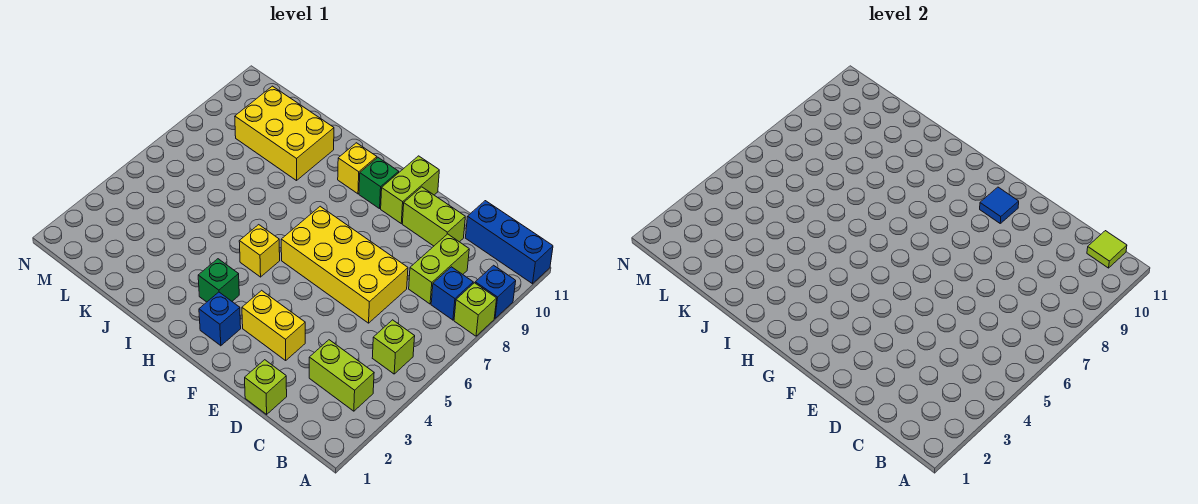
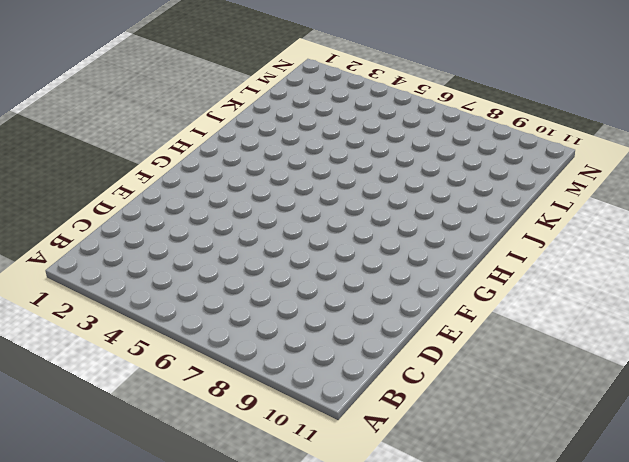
none -> lime 1x1 brick [454,283,497,336]
none -> blue 1x1 brick [475,265,516,318]
none -> blue 1x3 brick [466,201,553,284]

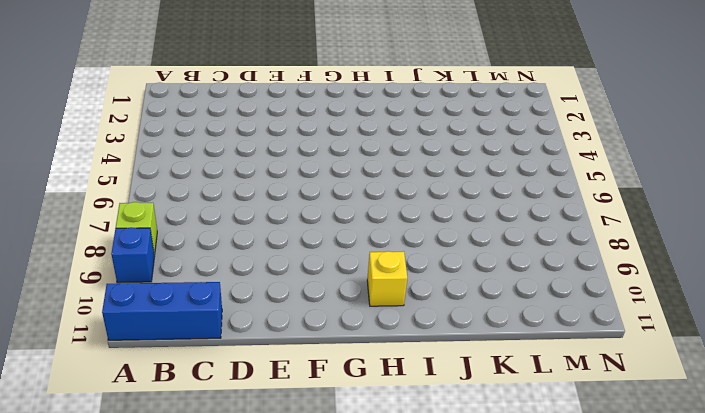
none -> lime 1x2 brick [309,340,374,411]
none -> lime 1x1 brick [372,320,415,374]
none -> blue 1x1 brick [431,267,473,320]

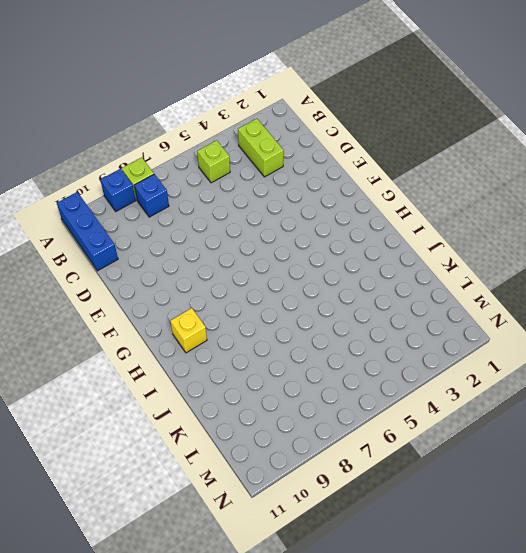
none -> lime 1x2 brick [409,234,469,304]
none -> lime 1x1 brick [245,360,287,414]
none -> yellow 2x4 brick [281,206,408,323]

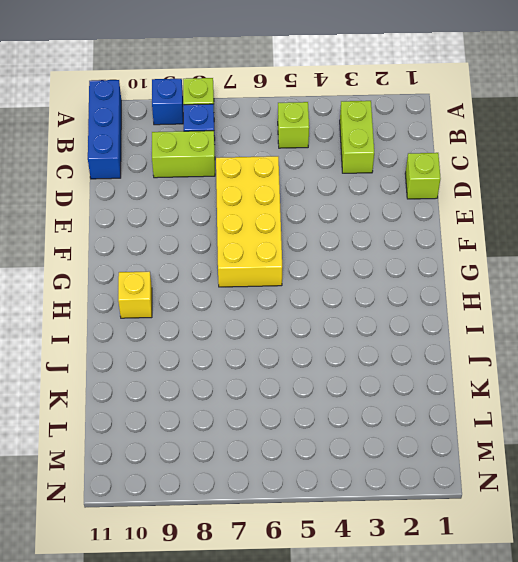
none -> lime 1x2 brick [402,187,465,246]
none -> yellow 1x2 brick [242,290,305,360]
none -> lime 1x2 brick [381,156,439,223]

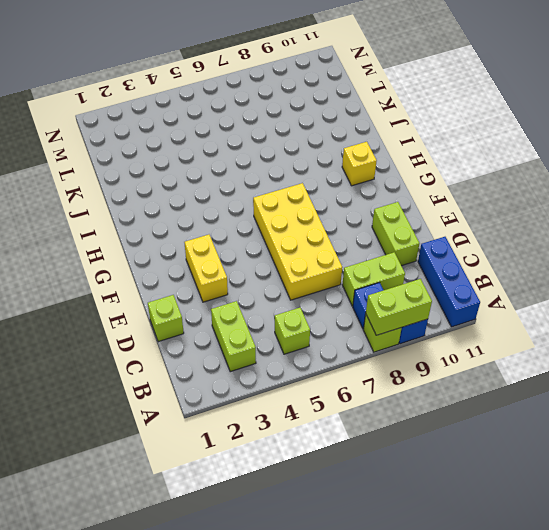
lime 1x2 brick [366,279,432,335] -> lime 1x2 brick moved to [381,156,439,223]
none -> blue 1x1 brick [199,292,241,346]
none -> green 1x1 brick [359,158,399,209]
none -> green 1x1 brick [198,259,239,302]

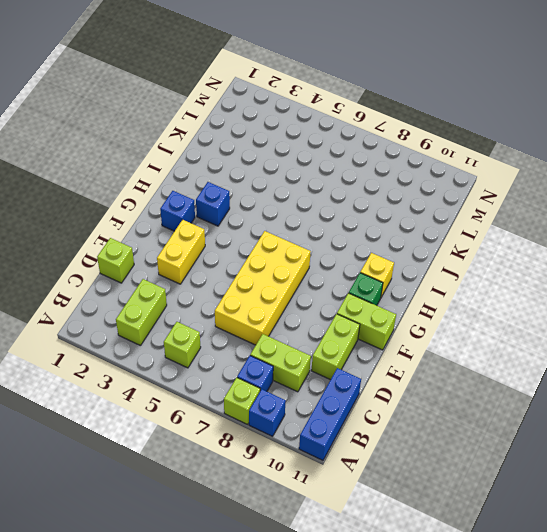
blue 1x1 brick [196,182,230,226] -> green 1x1 brick [198,259,239,302]
none -> yellow 1x1 brick [239,225,280,277]
none -> yellow 2x3 brick [235,86,334,181]
none -> lime 1x1 tile [1087,231,1127,268]

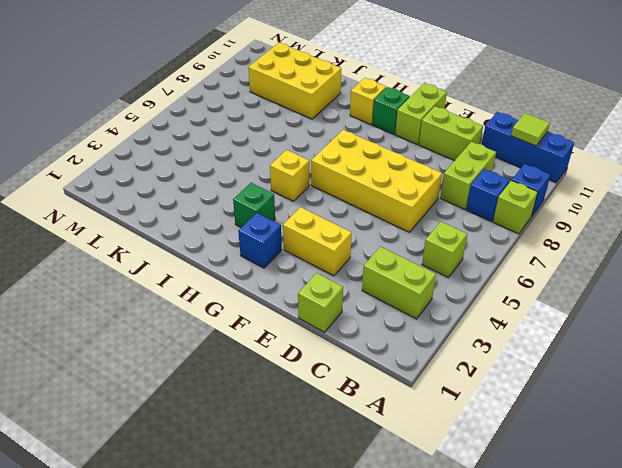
none -> blue 1x1 tile [980,187,1019,223]

